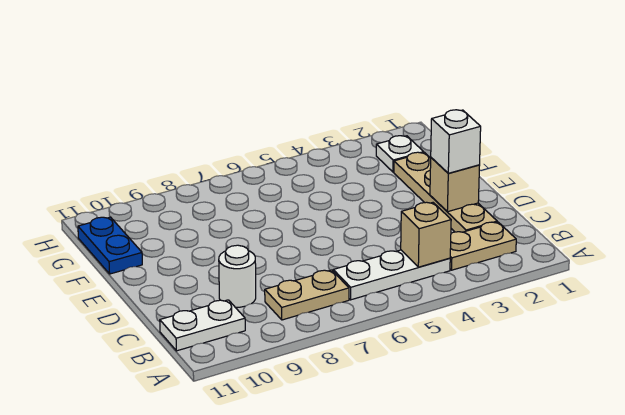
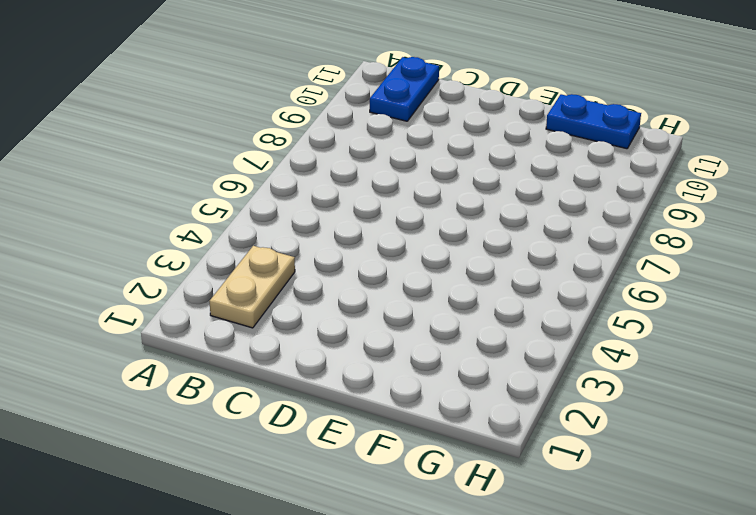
blue 1x2 plate [370,57,439,121] -> white 1x2 plate [160,300,245,351]
none -> white 1x3 plate [333,250,450,300]
none -> tan 1x2 plate [265,270,349,320]

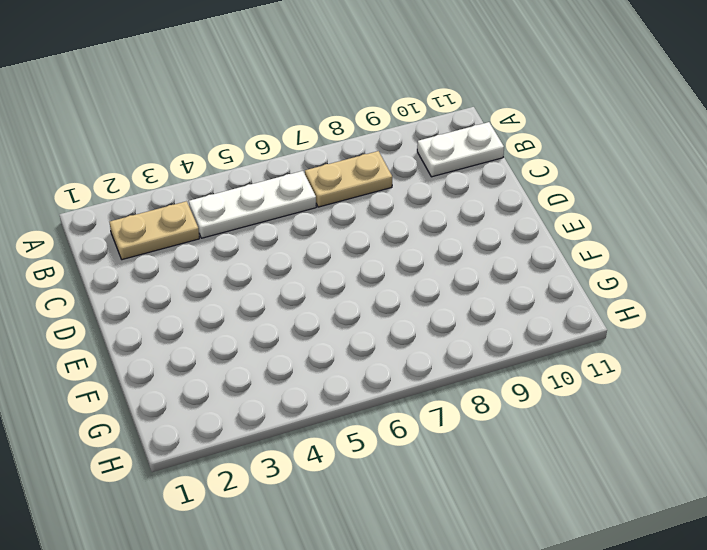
none -> tan 1x4 plate [394,152,497,232]
none -> white 1x1 round brick [219,245,256,307]

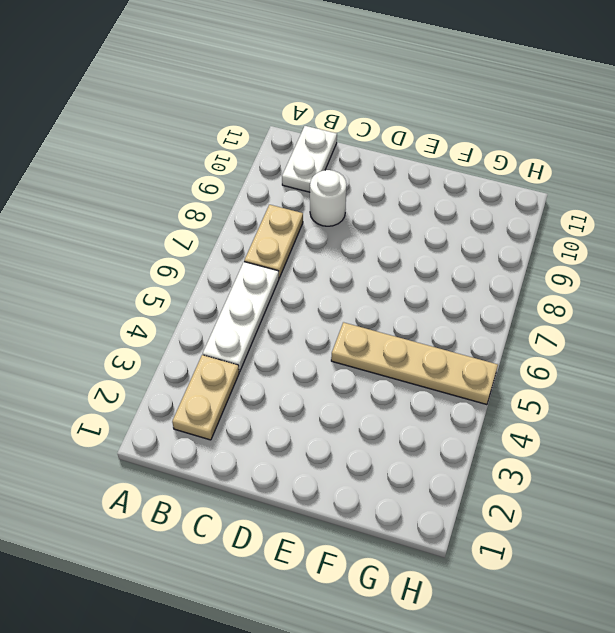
tan 1x4 plate [331,322,498,405] -> tan 1x4 plate moved to [394,152,497,232]
none -> blue 1x2 plate [78,217,142,274]
none -> white 1x1 plate [376,136,424,172]

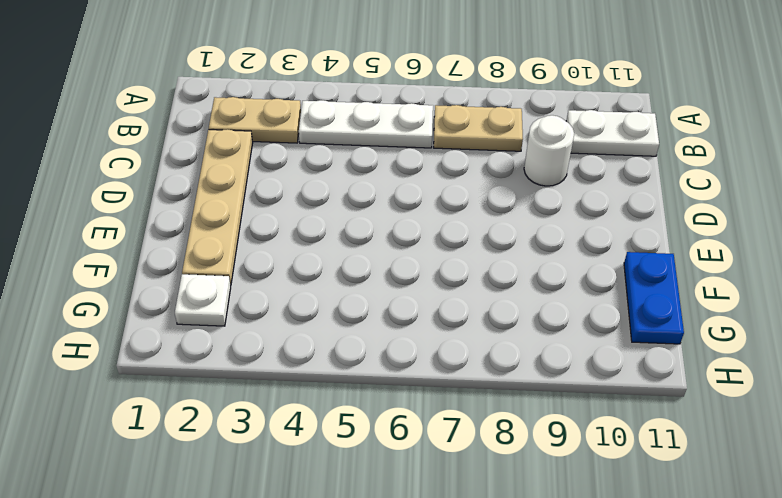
none -> tan 1x1 brick [401,202,451,267]
none -> tan 1x1 brick [430,158,480,212]

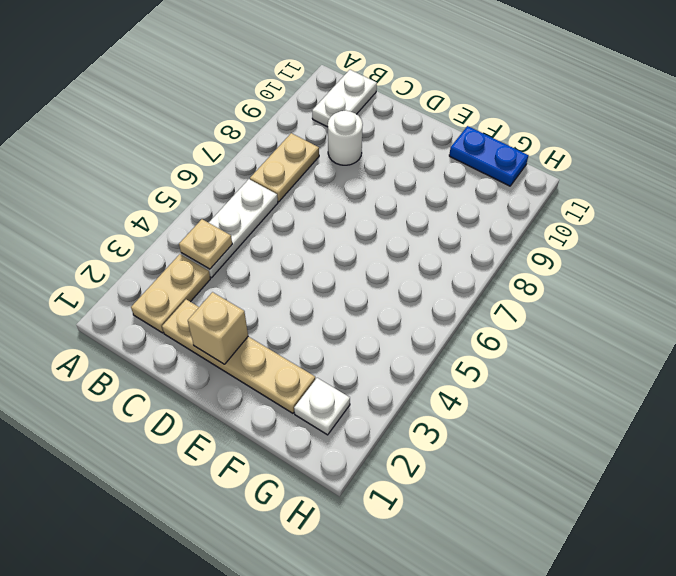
tan 1x1 plate [179,219,232,269] -> tan 1x1 brick [401,202,451,267]
none -> white 1x1 brick [431,110,481,173]

